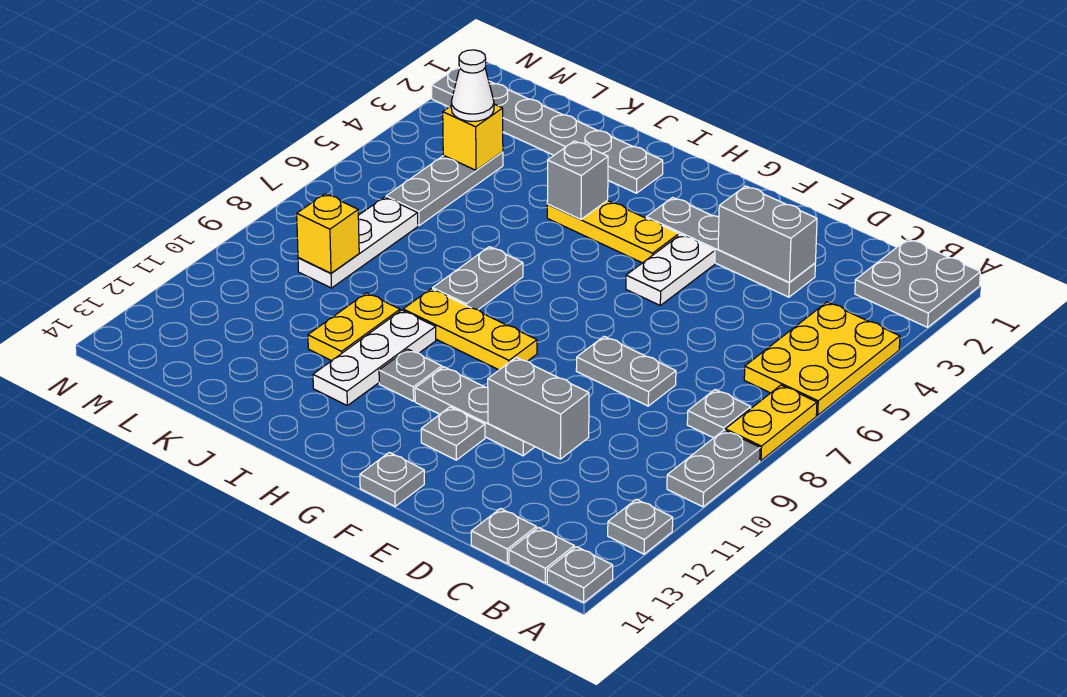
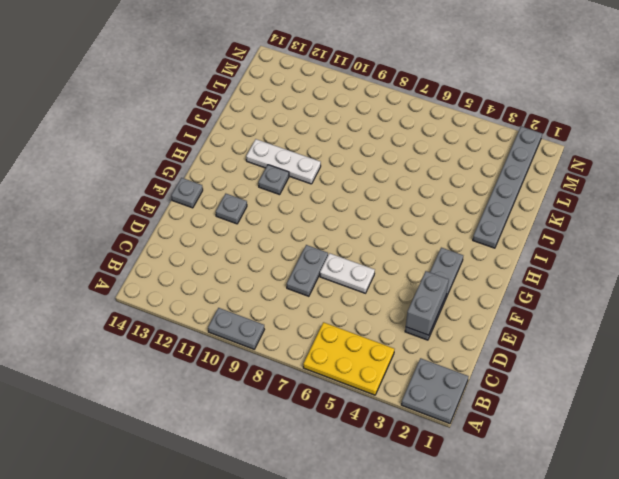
white 1x2 plate [320,253,375,293] -> white 1x2 plate moved to [626,235,715,305]
none -> yellow 1x2 plate [725,385,817,461]
none -> grey 1x1 plate [608,499,673,554]
none -> grey 1x1 plate [547,547,613,602]
none -> grey 1x1 plate [687,390,751,438]

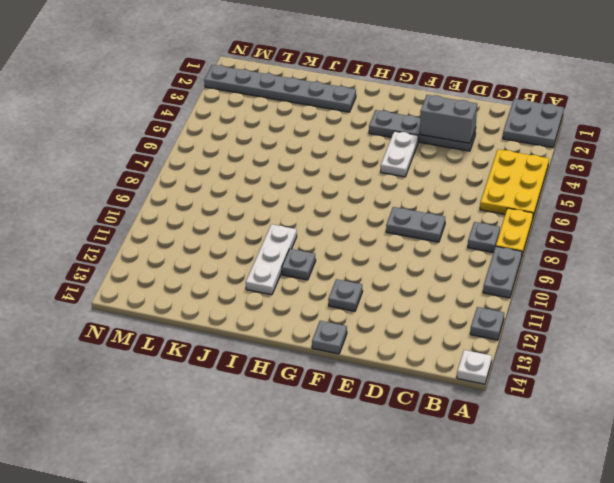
white 1x1 plate [457,350,492,384] -> grey 1x1 plate [547,547,613,602]
none -> grey 1x1 plate [509,527,574,583]
none -> grey 1x1 plate [471,508,536,563]
none -> grey 1x3 plate [415,367,535,456]
none -> yellow 1x3 plate [547,200,679,263]

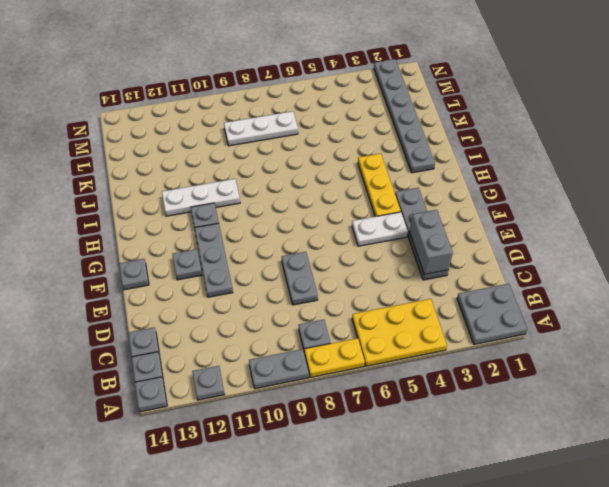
none -> yellow 1x3 plate [403,289,537,370]
none -> grey 1x2 plate [433,247,523,310]
none -> yellow 1x2 plate [308,293,400,361]
none -> grey 1x3 plate [386,152,503,226]

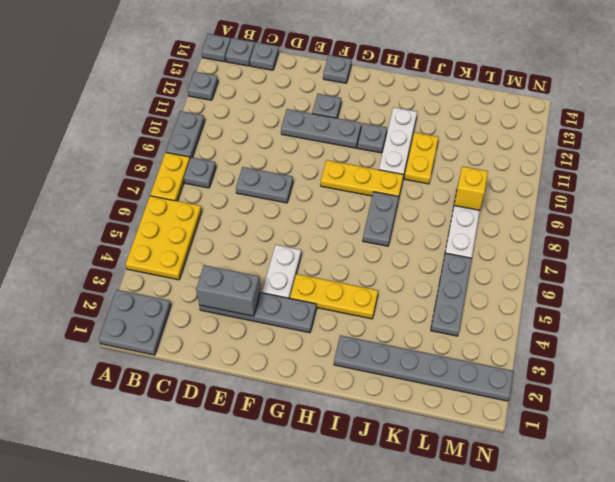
none -> grey 1x2 brick [488,357,589,459]
none -> grey 1x1 brick [547,141,608,219]
none -> yellow 1x1 brick [443,104,503,170]
none -> white 1x1 cone [451,50,494,121]

